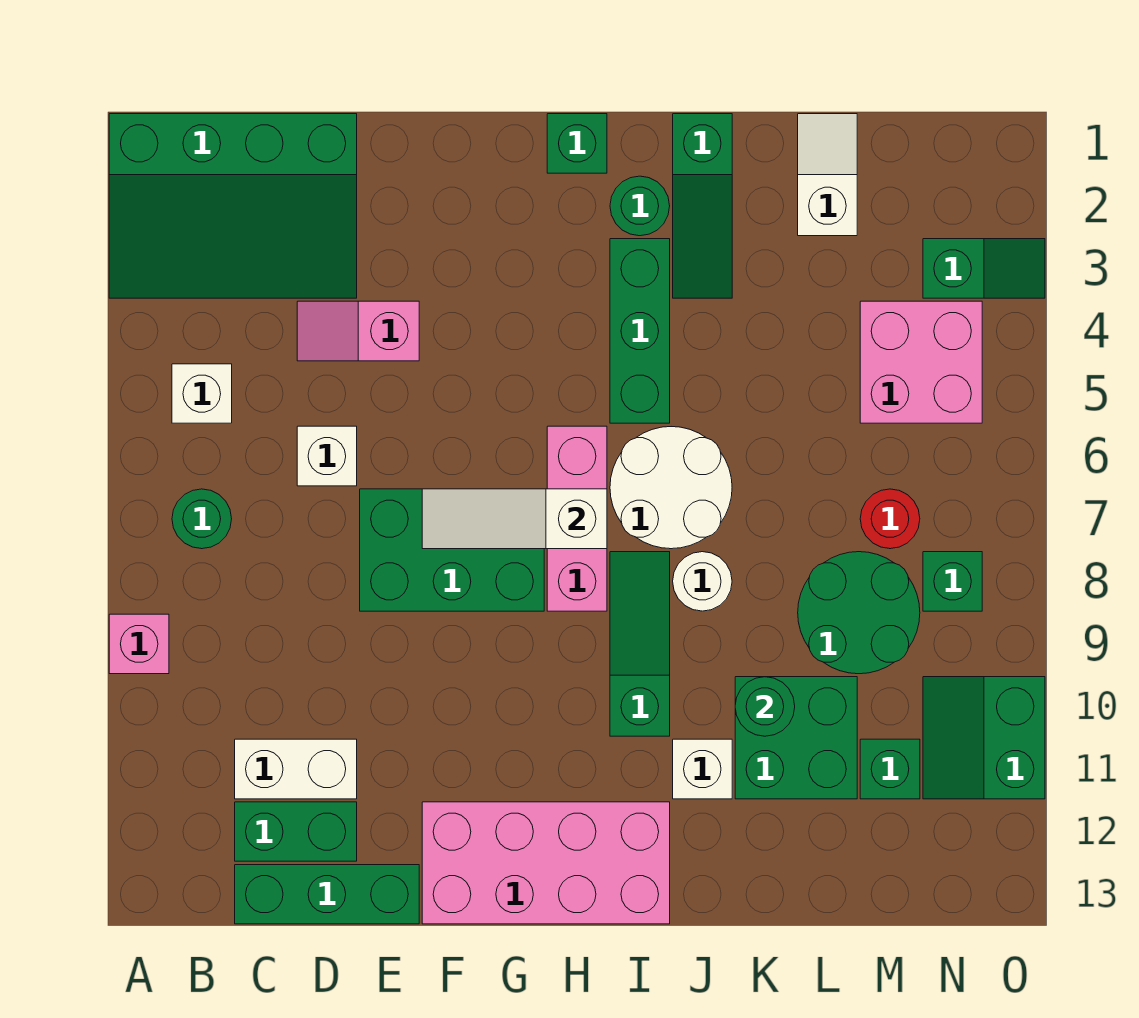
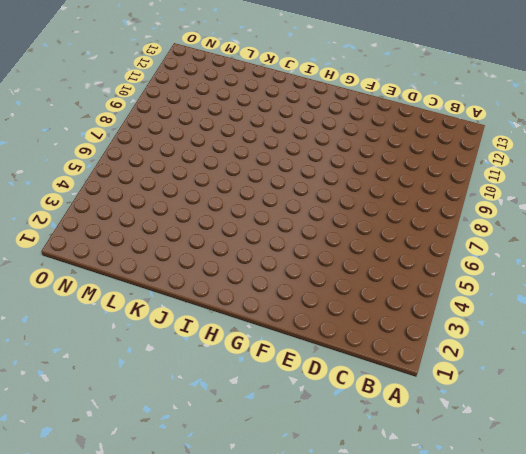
none -> green 3x4 slope [109,114,357,298]
none -> pink 1x1 brick [109,614,169,674]
none -> white 1x1 brick [172,364,232,423]
none -> green 1x1 round brick [172,489,232,549]

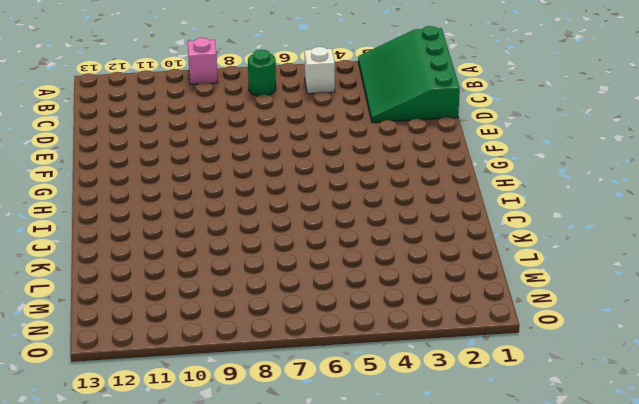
none -> white 1x2 brick [235,739,357,799]
none -> green 1x2 brick [235,802,357,861]
none -> green 1x3 brick [235,865,419,924]
none -> pink 1x2 slope [297,301,419,361]

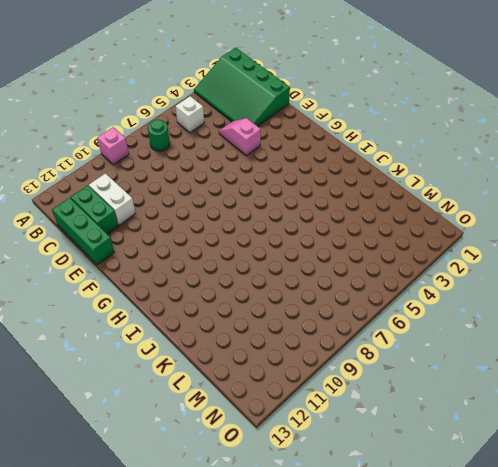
none -> white 1x1 brick [297,426,357,486]
none -> green 2x3 brick [360,489,544,611]
none -> pink 2x4 brick [422,802,670,924]
none -> green 1x1 brick [547,114,607,173]

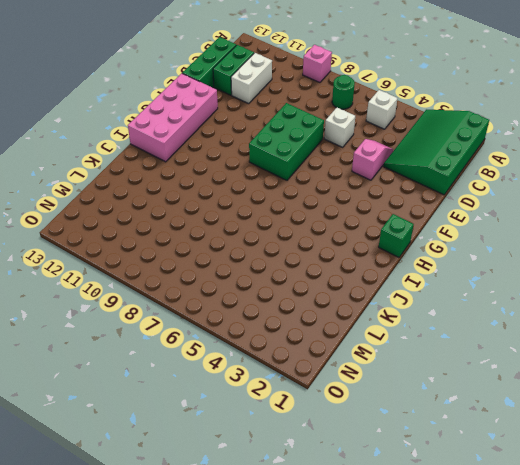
none -> pink 1x3 brick [547,426,607,611]
none -> green 1x1 round brick [610,176,670,236]
none -> green 1x3 brick [610,239,670,423]
none -> white 2x2 round brick [610,427,732,549]

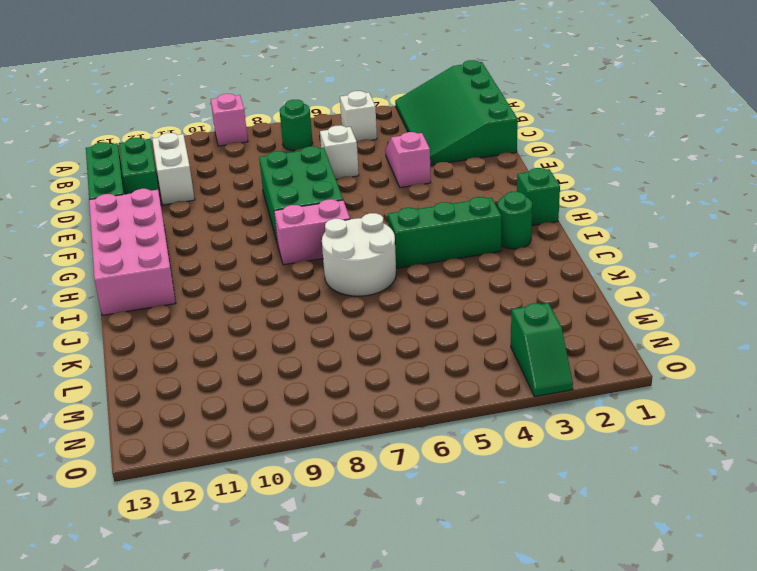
pink 1x2 brick [274,199,350,265] -> pink 1x3 brick [547,426,607,611]
none -> green 1x3 slope [610,552,670,736]
none -> green 1x3 slope [673,114,732,298]
none -> white 1x1 round brick [673,552,732,611]
none -> white 1x1 brick [673,739,732,799]

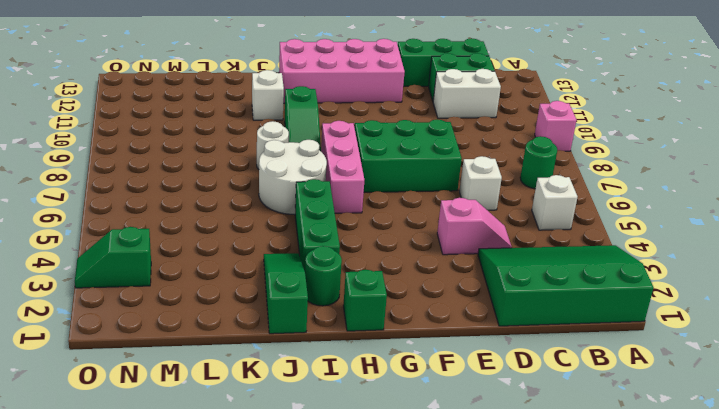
none -> green 2x2 brick [735,677,857,799]
none -> white 1x2 slope [798,114,857,236]
none -> green 2x2 round brick [798,552,920,674]
none -> pink 2x2 brick [860,301,982,423]

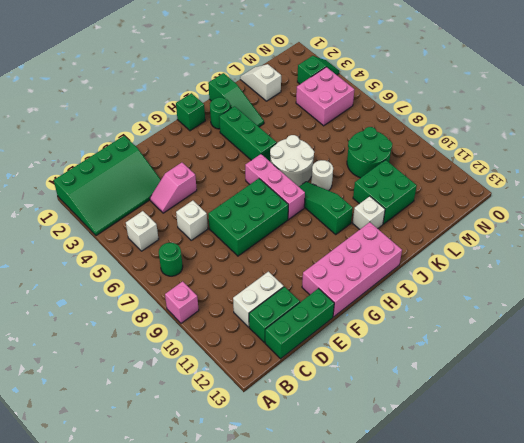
none -> red 1x1 round brick [860,489,920,549]
none -> green 1x1 brick [860,739,920,799]
none -> green 1x1 brick [923,552,982,611]
none -> green 2x2 slope [923,677,1045,799]

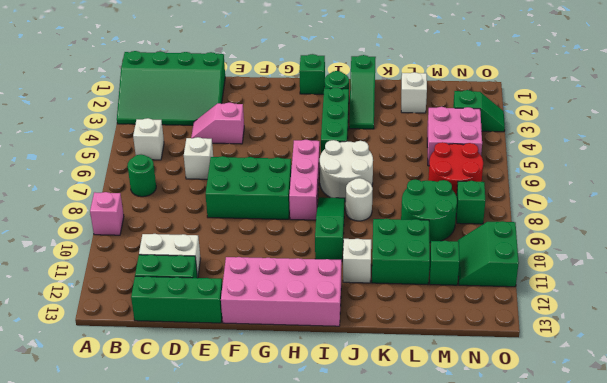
red 2x2 round brick [428,142,483,196] -> red 1x1 round brick [860,489,920,549]
none -> white 1x3 slope [422,489,607,549]
none -> green 1x1 round brick [735,677,795,736]

